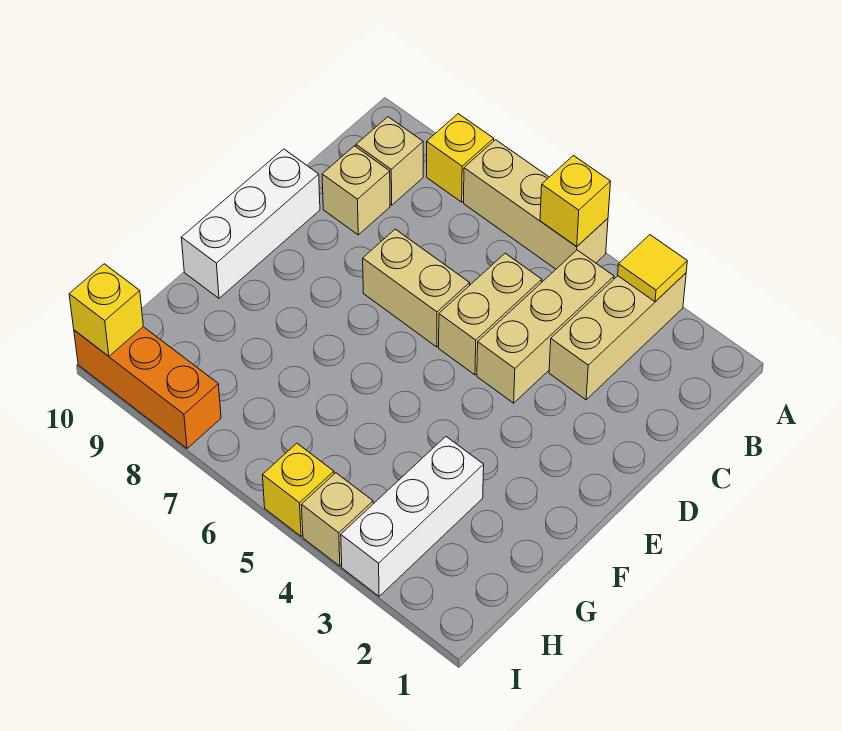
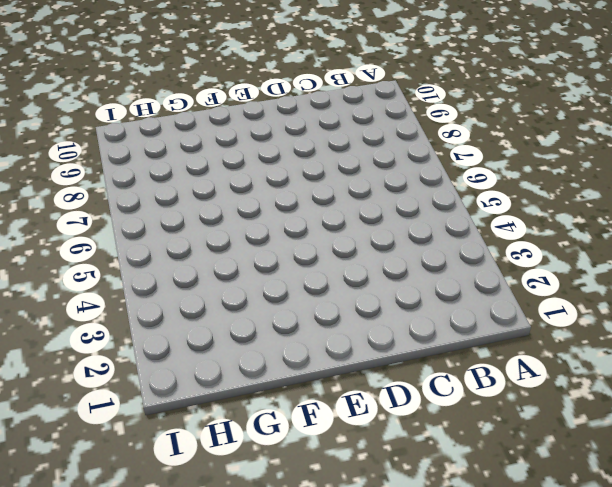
none -> tan 1x3 brick [549,273,686,400]
none -> tan 1x3 brick [464,140,608,269]
none -> yellow 1x1 brick [427,114,494,202]

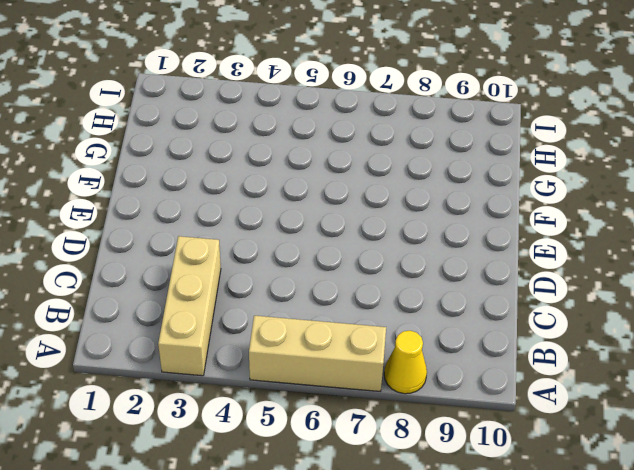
yellow 1x1 cone [384,331,427,394] -> yellow 1x1 brick [427,114,494,202]
none -> tan 1x3 brick [477,250,614,403]
none -> tan 1x1 brick [356,117,423,205]
none -> tan 1x2 brick [439,253,542,375]

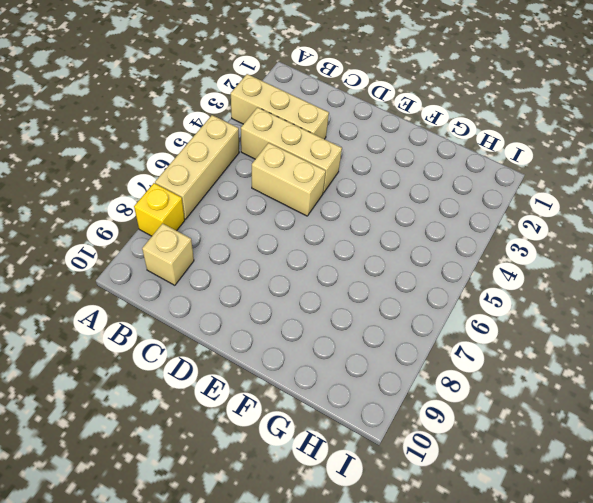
none -> tan 1x1 brick [322,146,390,235]
none -> tan 1x2 brick [363,229,470,347]
none -> white 1x3 brick [181,149,320,298]

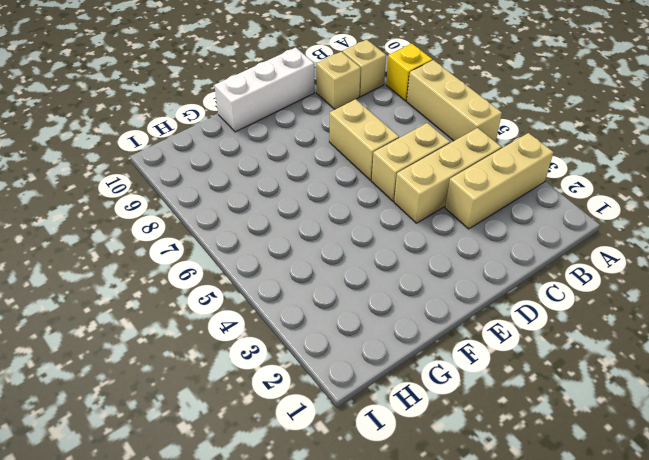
none -> white 1x3 brick [341,437,484,596]
none -> tan 1x1 brick [301,473,373,566]
none -> yellow 1x1 brick [263,443,334,536]

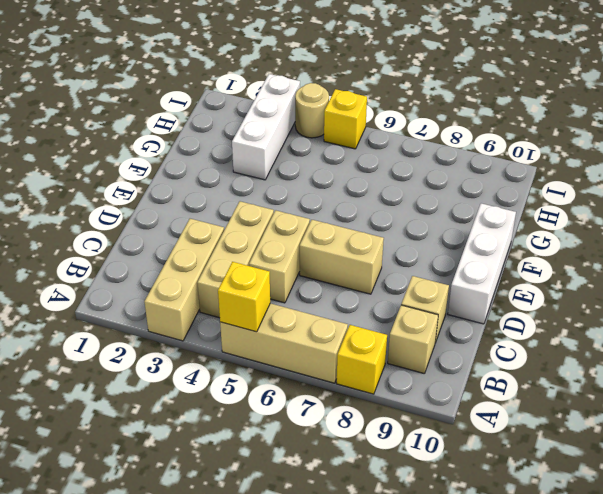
tan 1x1 round brick [295,83,329,138] -> tan 1x1 brick [301,473,373,566]
none -> orange 1x3 brick [74,327,221,448]
none -> yellow 1x1 tile [618,235,687,302]
none -> yellow 1x1 brick [69,264,143,356]

